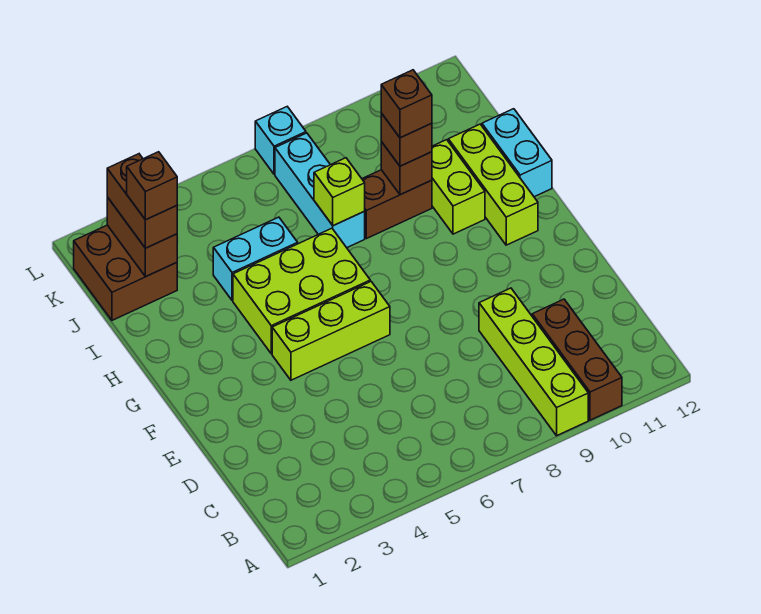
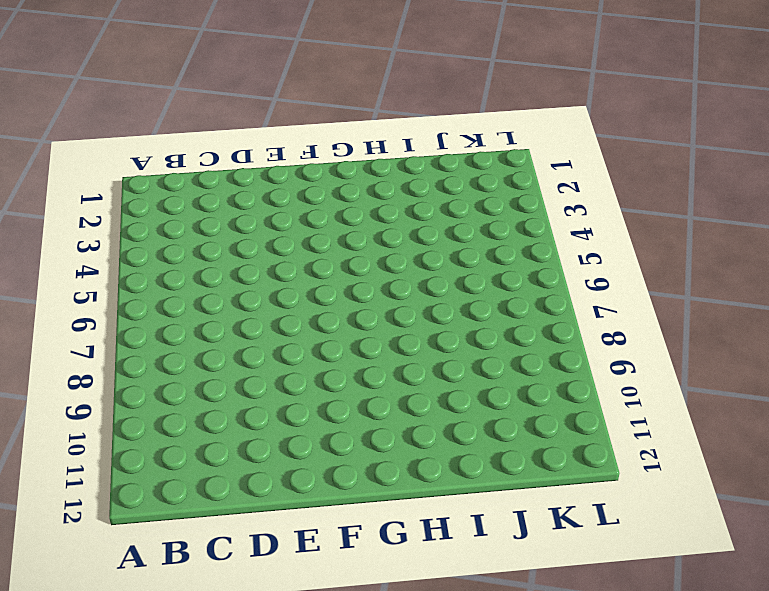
none -> lime 1x4 brick [479,288,588,436]
none -> brown 1x3 brick [532,299,622,420]
none -> lime 1x3 brick [272,281,390,380]

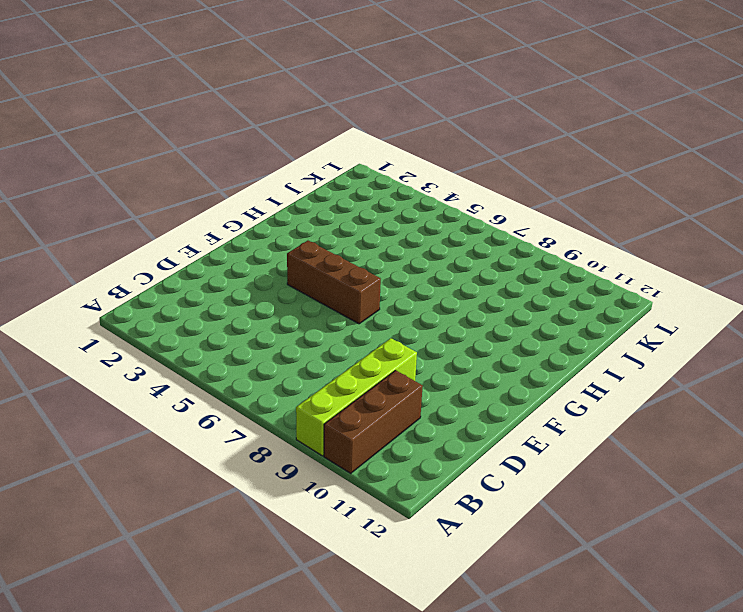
brown 1x3 brick [287,241,381,324] -> lime 1x3 brick [272,281,390,380]
none -> lime 2x3 brick [233,228,370,354]
none -> lime 1x3 brick [448,124,538,245]
none -> lime 1x2 brick [432,140,485,234]

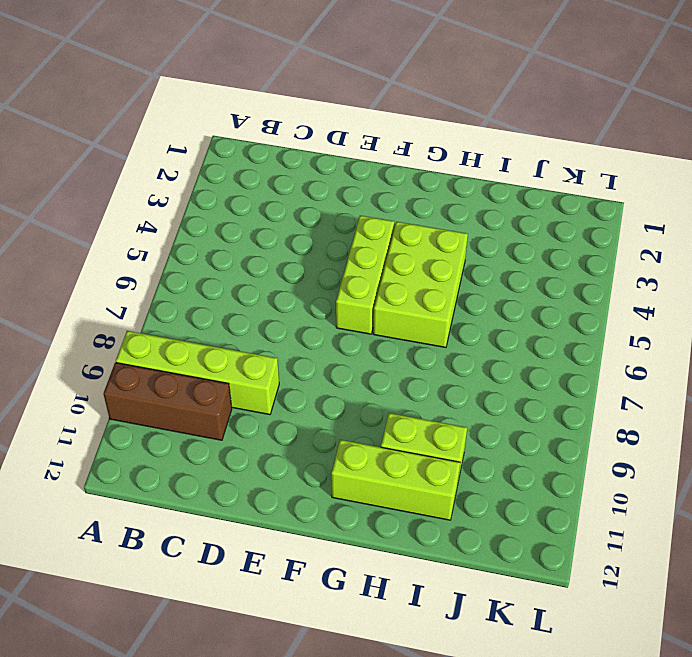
none -> cyan 1x2 brick [482,109,552,197]
none -> cyan 1x2 brick [213,217,298,301]
none -> cyan 1x3 brick [275,133,365,248]

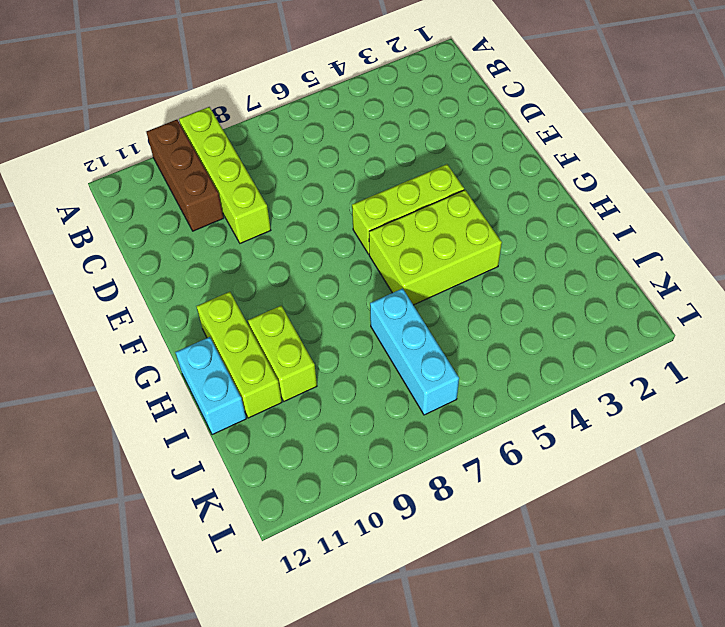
none -> cyan 1x2 brick [213,217,298,301]
none -> brown 1x2 brick [362,170,432,239]
none -> brown 2x2 brick [74,225,177,320]

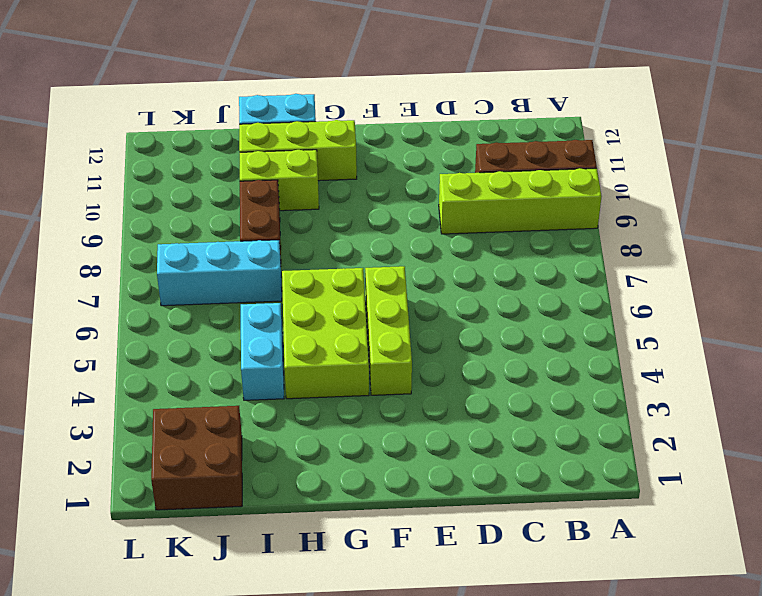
none -> cyan 1x1 brick [255,107,306,174]
none -> lime 1x1 brick [314,158,365,226]
none -> brown 1x1 brick [381,142,432,195]

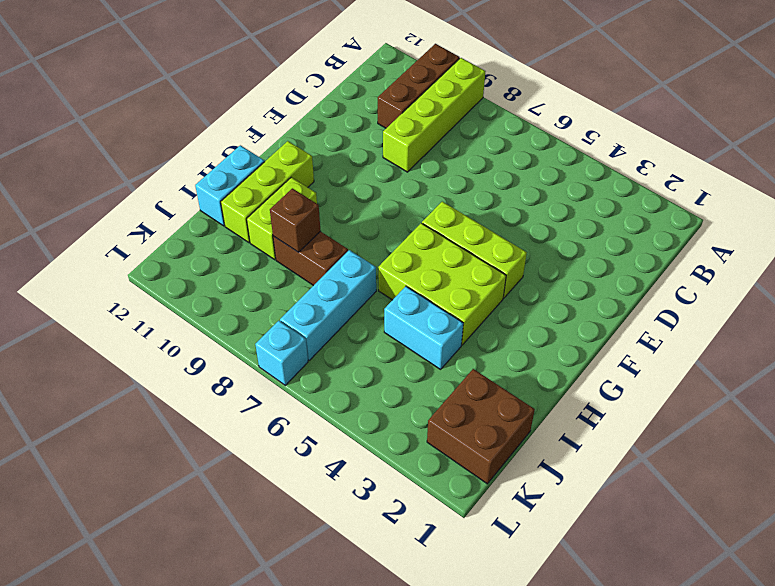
none -> lime 1x1 brick [314,158,365,226]
none -> brown 1x2 brick [107,197,177,277]
none -> brown 1x1 brick [381,113,432,166]

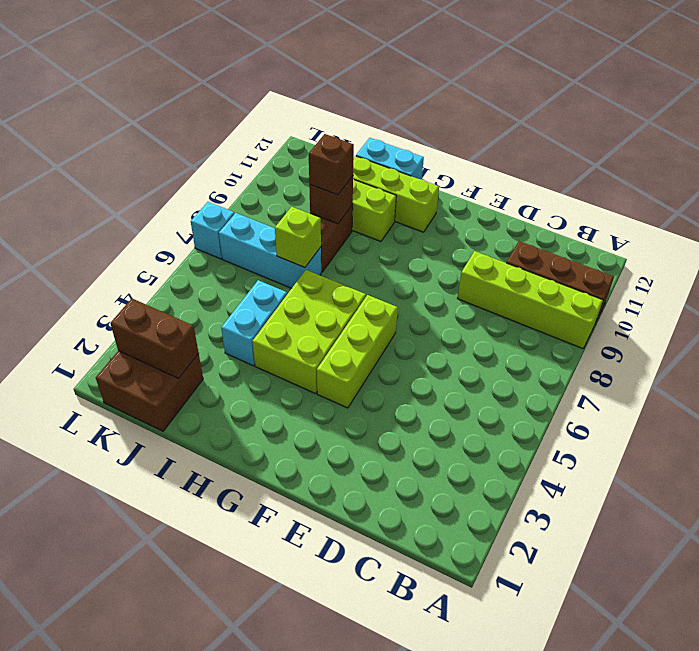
none -> brown 1x2 brick [107,154,177,248]
none -> brown 1x1 brick [381,70,432,138]
none -> brown 1x1 brick [127,152,177,220]

